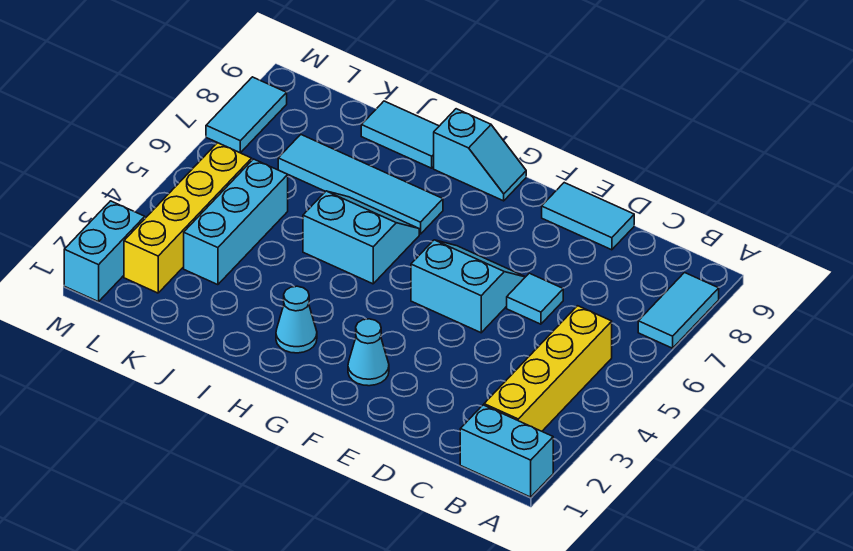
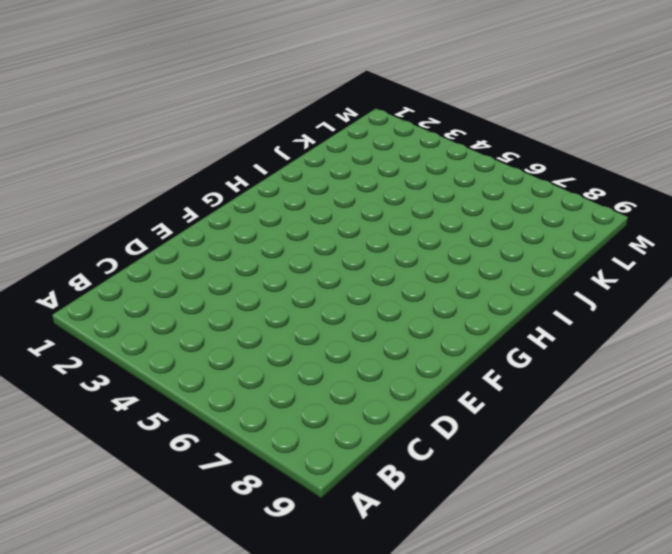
none -> cyan 1x2 brick [460,405,553,497]
none -> cyan 1x2 tile [638,273,719,348]
none -> yellow 1x4 brick [484,306,612,431]

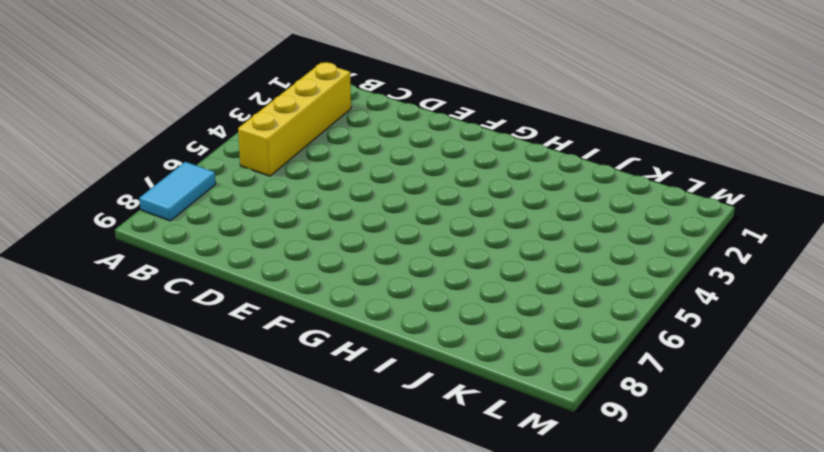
none -> cyan 1x2 brick [460,405,553,497]
none -> cyan 1x1 tile [507,273,563,324]
none -> cyan 1x2 tile [542,183,634,250]

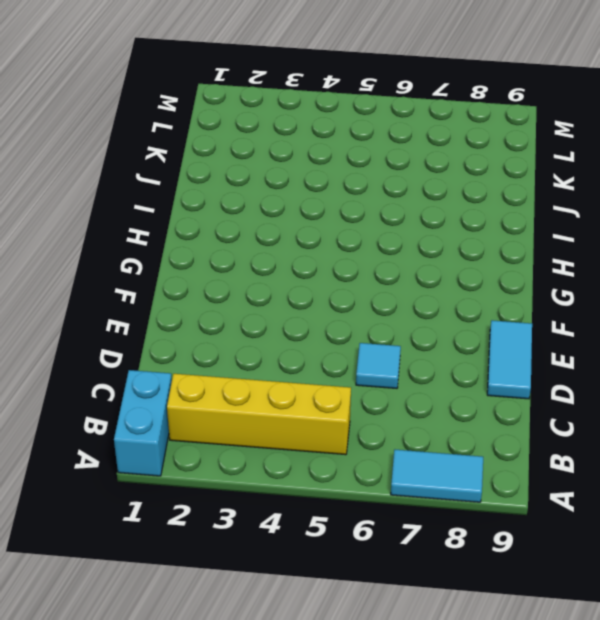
none -> cyan 2x2 slope [411,240,525,333]
none -> cyan 1x1 cone [348,319,389,386]
none -> cyan 1x2 slope [434,109,526,201]

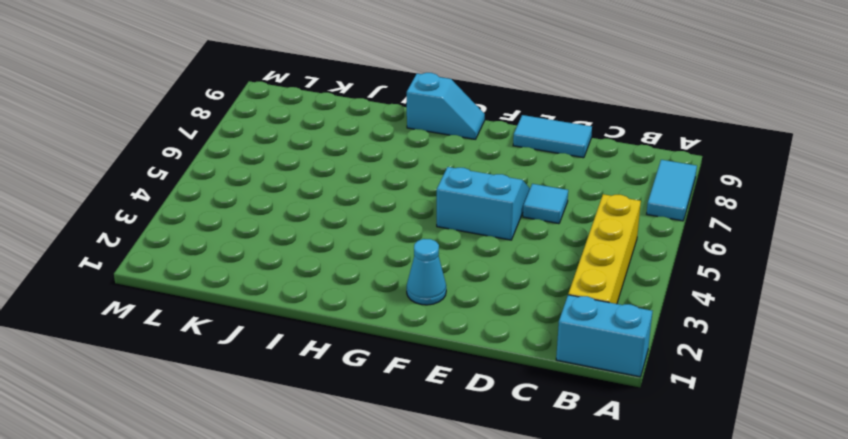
none -> cyan 1x1 cone [276,286,317,353]
none -> cyan 2x2 slope [303,191,419,284]
none -> cyan 1x4 tile [278,135,443,234]

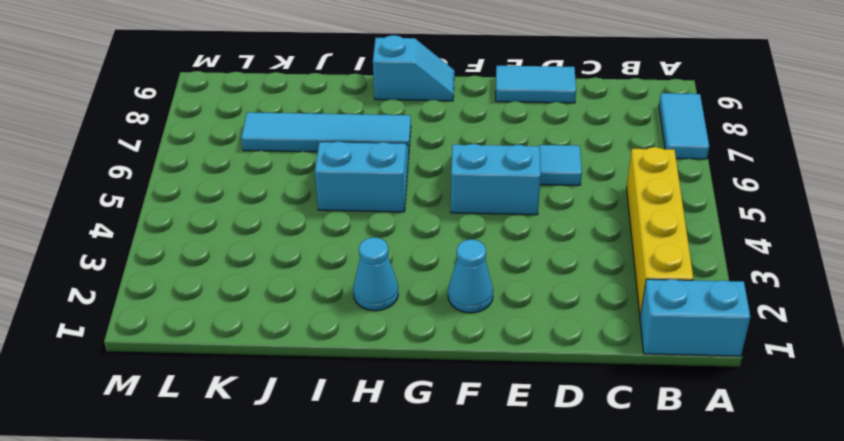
none -> cyan 1x2 tile [361,101,439,168]
none -> cyan 1x3 brick [184,159,288,285]
none -> yellow 1x4 brick [124,143,252,293]

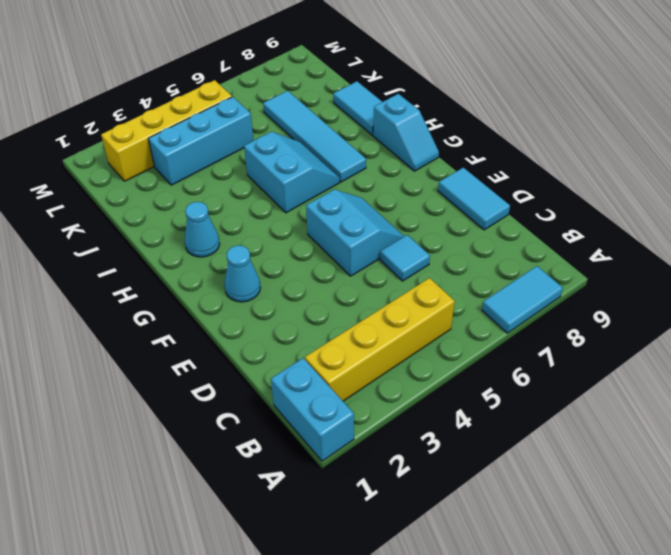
none -> cyan 1x2 brick [64,201,145,302]
none -> cyan 1x2 tile [206,77,287,153]

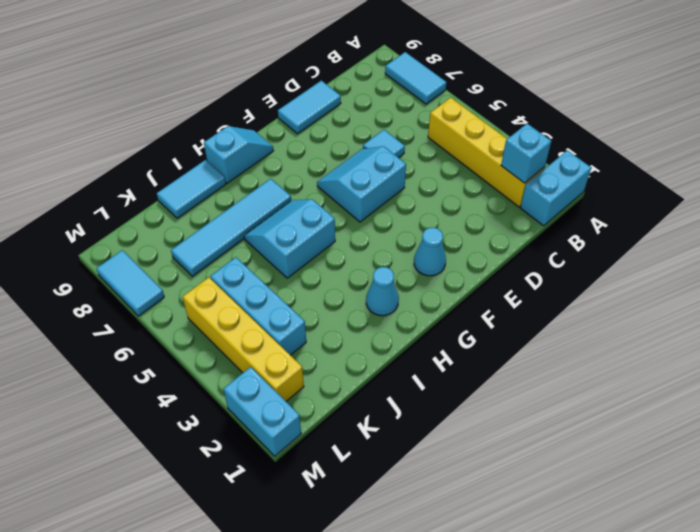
cyan 1x1 brick [501,124,551,183] -> none

